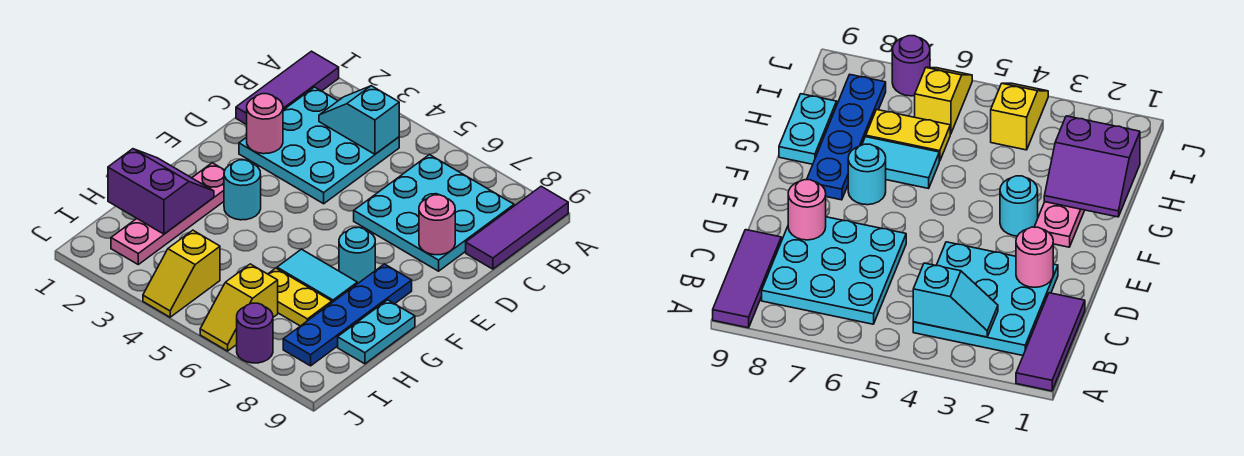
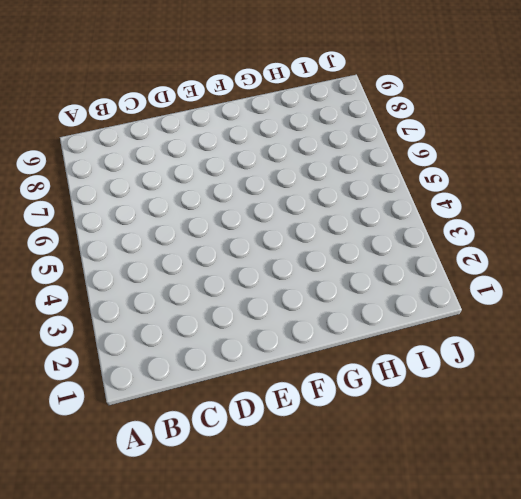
none -> purple 1x3 tile [236,51,339,125]
none -> purple 1x3 tile [466,186,568,269]
none -> cyan 3x3 plate [239,87,399,204]

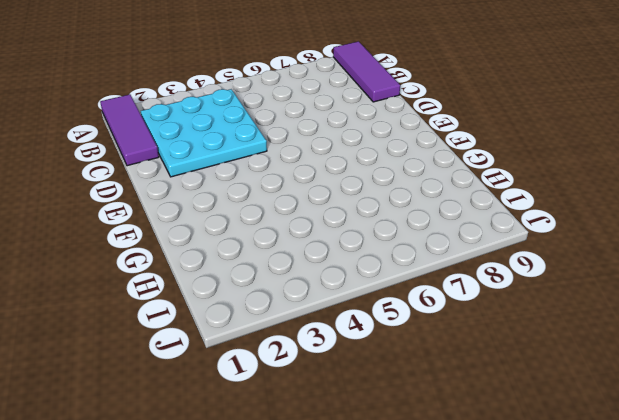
none -> cyan 3x3 plate [354,155,514,271]
none -> pink 1x4 plate [111,163,225,264]
none -> cyan 1x1 round brick [224,160,261,220]

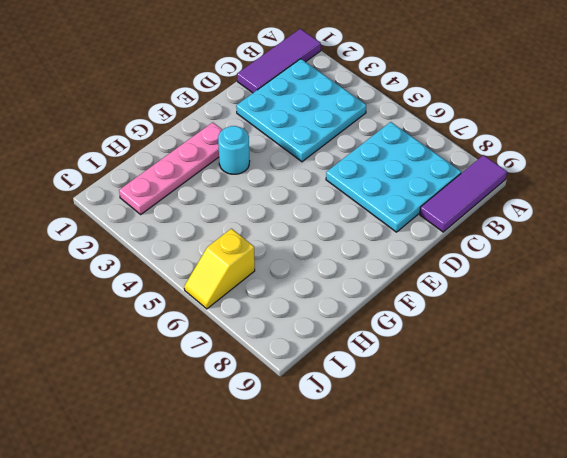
none -> cyan 1x1 round brick [339,227,375,284]
none -> blue 1x4 plate [283,264,412,366]
none -> cyan 1x2 tile [277,249,357,302]

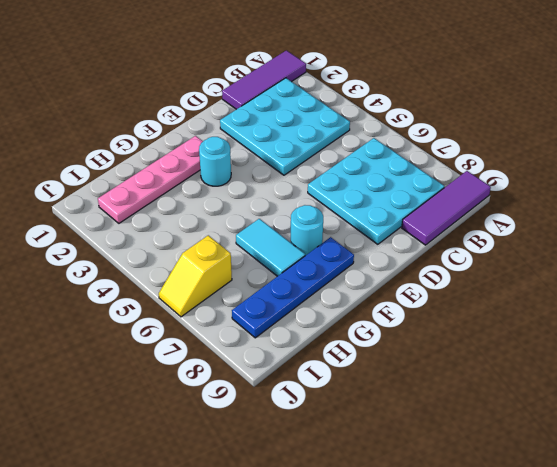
none -> cyan 1x2 plate [338,300,415,364]
none -> yellow 1x2 plate [268,268,332,326]
none -> yellow 1x2 slope [143,230,220,317]

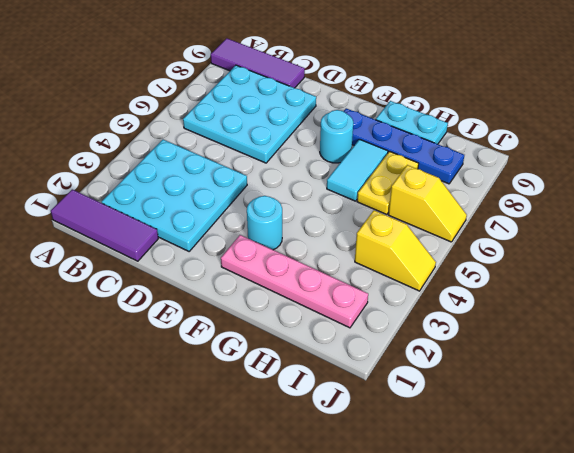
none -> purple 1x1 round brick [237,303,273,363]
none -> cyan 1x2 slope [319,86,399,154]
none -> pink 1x1 round brick [247,94,283,154]

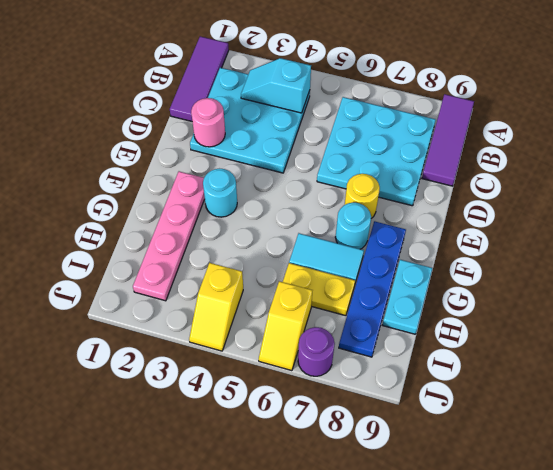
yellow 1x1 round brick [345,174,380,218] -> none
none -> pink 1x1 round brick [419,195,455,255]
none -> purple 2x2 slope [108,149,214,234]

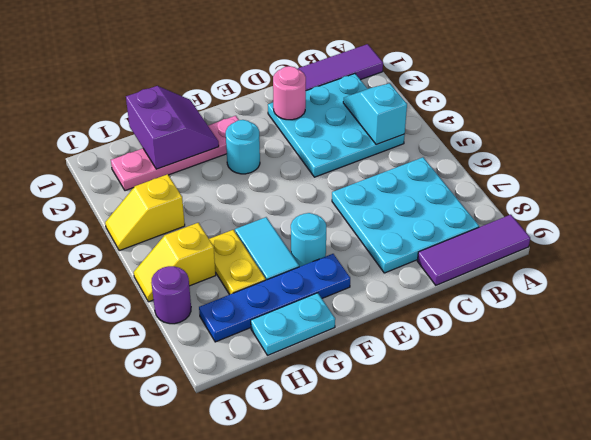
none -> pink 1x1 round brick [419,195,455,255]

